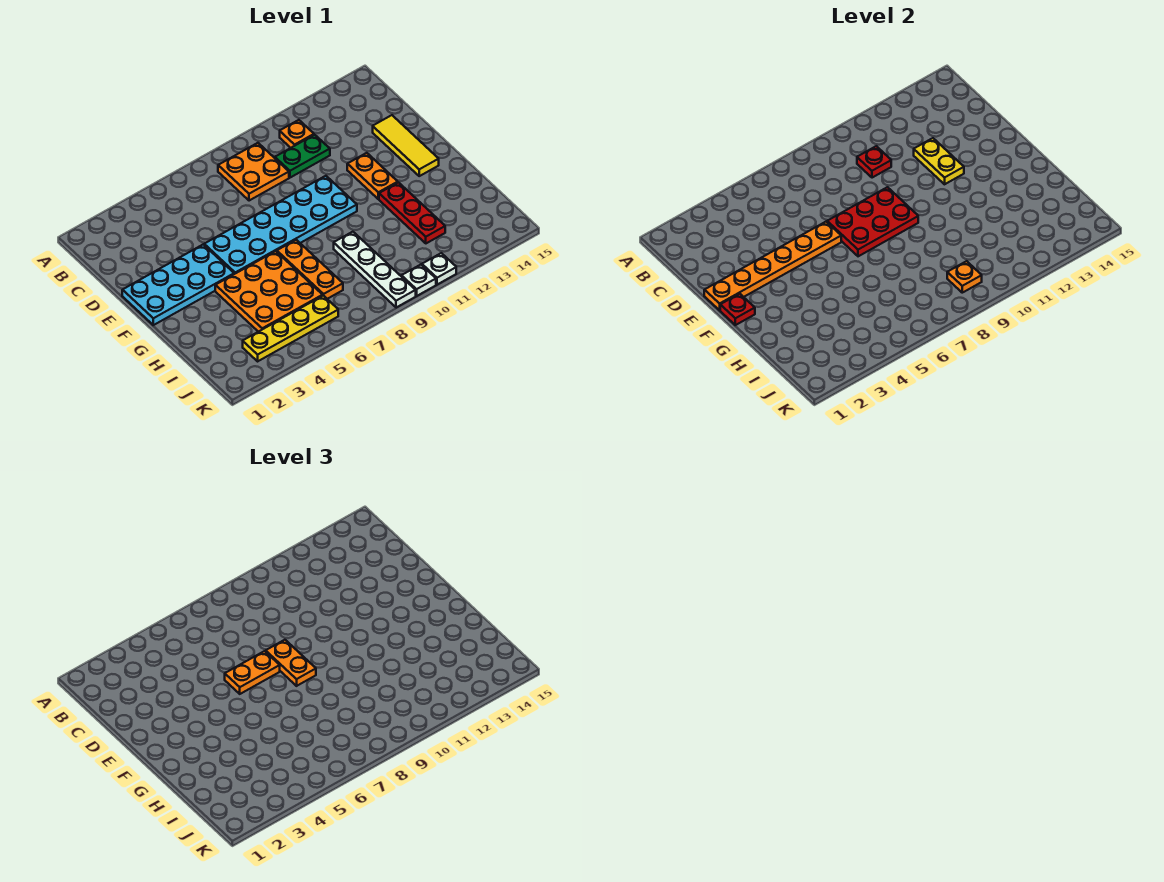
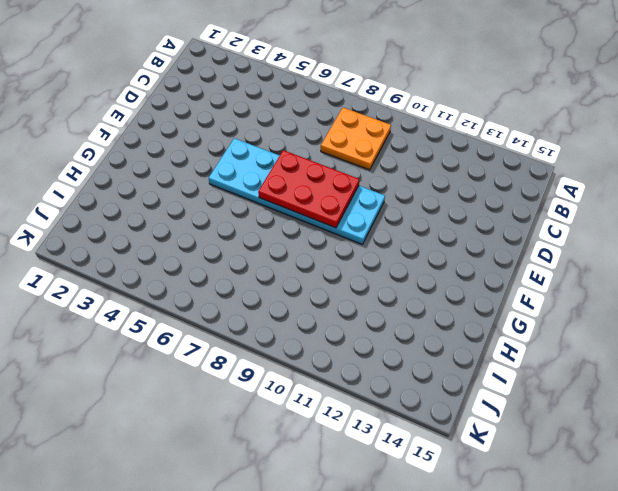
none -> orange 1x1 plate [280,120,314,148]
none -> green 1x2 plate [275,135,330,178]
none -> yellow 1x3 tile [373,115,439,176]

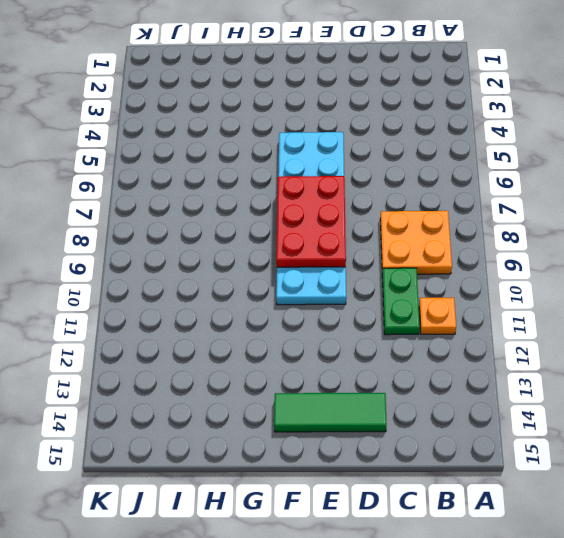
green 1x3 tile [274,393,387,432] -> yellow 1x3 tile [373,115,439,176]
none -> cyan 2x4 plate [122,244,234,325]
none -> orange 1x2 plate [347,153,398,199]
none -> orange 3x3 plate [215,251,323,332]

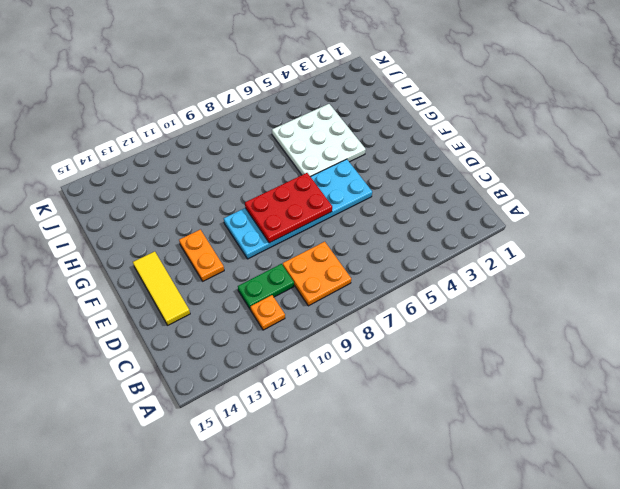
white 3x3 plate [272,104,366,177] -> orange 3x3 plate [215,251,323,332]
none -> cyan 2x4 plate [122,244,234,325]
none -> orange 1x3 plate [277,240,343,299]
none -> red 1x3 plate [379,182,445,243]

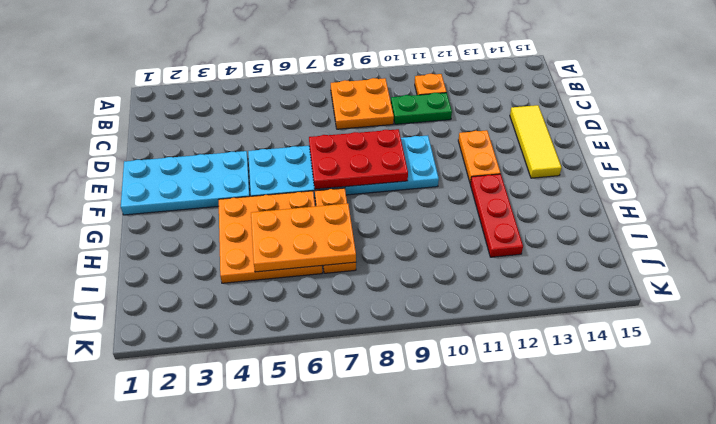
orange 2x3 plate [251,204,356,272] -> none
none -> white 1x4 plate [334,232,416,308]
none -> yellow 1x4 plate [243,296,338,361]
none -> white 1x1 plate [402,265,436,296]

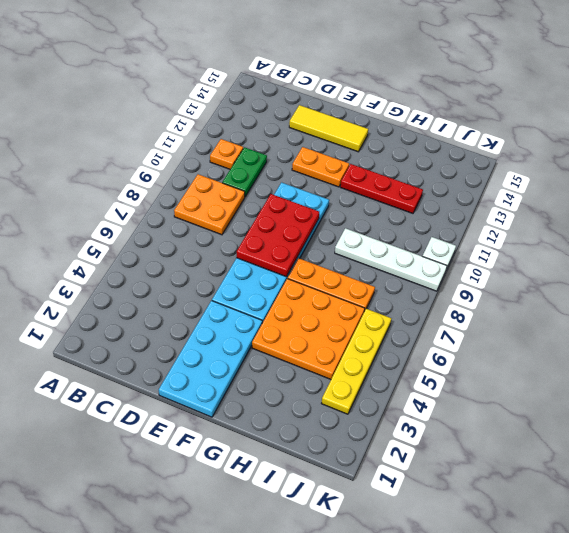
none -> white 1x1 plate [422,253,456,285]
none -> red 1x1 plate [857,146,891,178]
none -> yellow 1x2 plate [914,138,964,184]

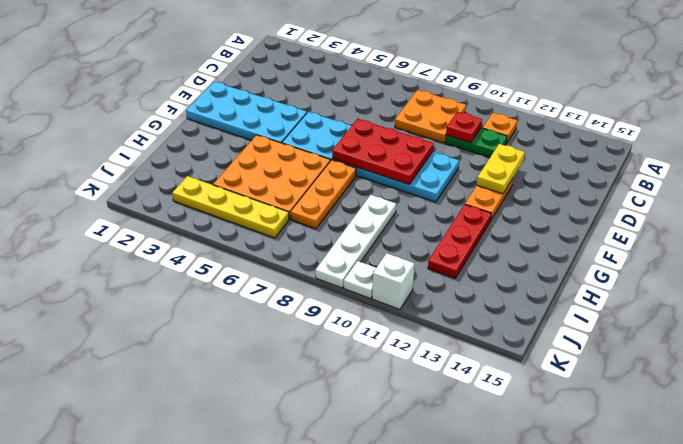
white 1x1 brick [372,253,414,309] -> white 1x1 plate [422,253,456,285]
none -> yellow 1x3 tile [373,115,439,176]
none -> orange 1x6 plate [704,222,841,310]
none -> red 1x1 plate [720,294,755,325]

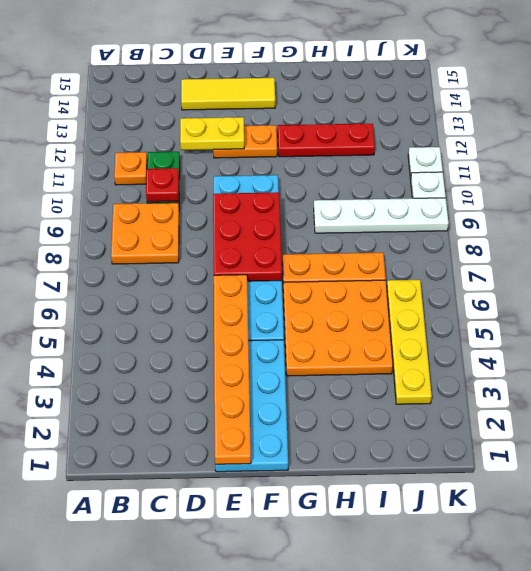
none -> red 1x1 plate [720,294,755,325]
none -> orange 1x1 plate [947,261,982,293]
none -> orange 1x2 plate [225,651,280,694]

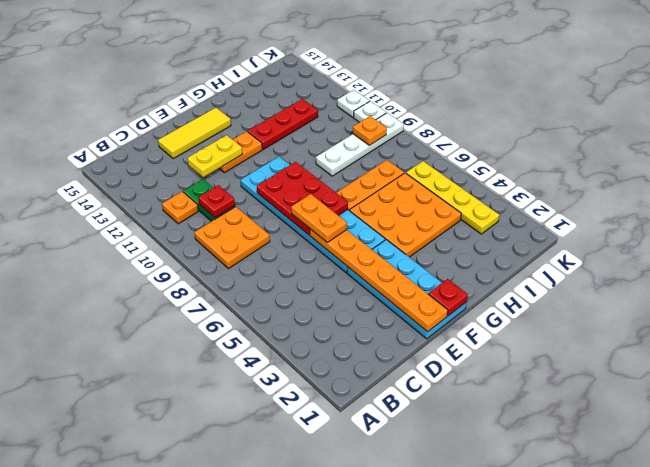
none -> orange 1x2 plate [266,640,316,686]

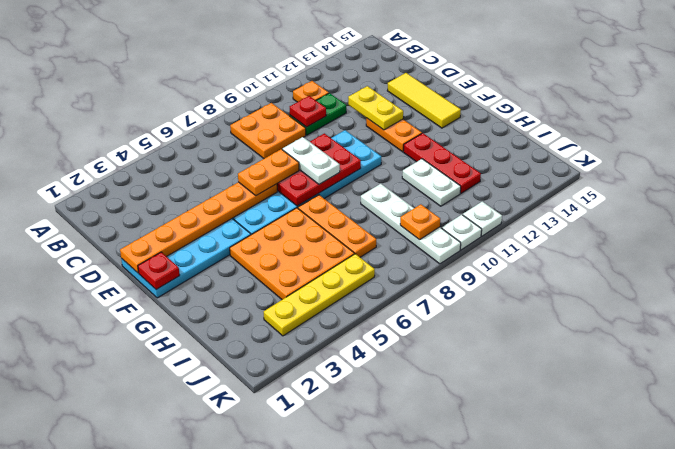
white 1x2 plate [282,137,340,184] -> orange 1x2 plate [266,640,316,686]
white 1x2 plate [402,159,461,206] -> none

